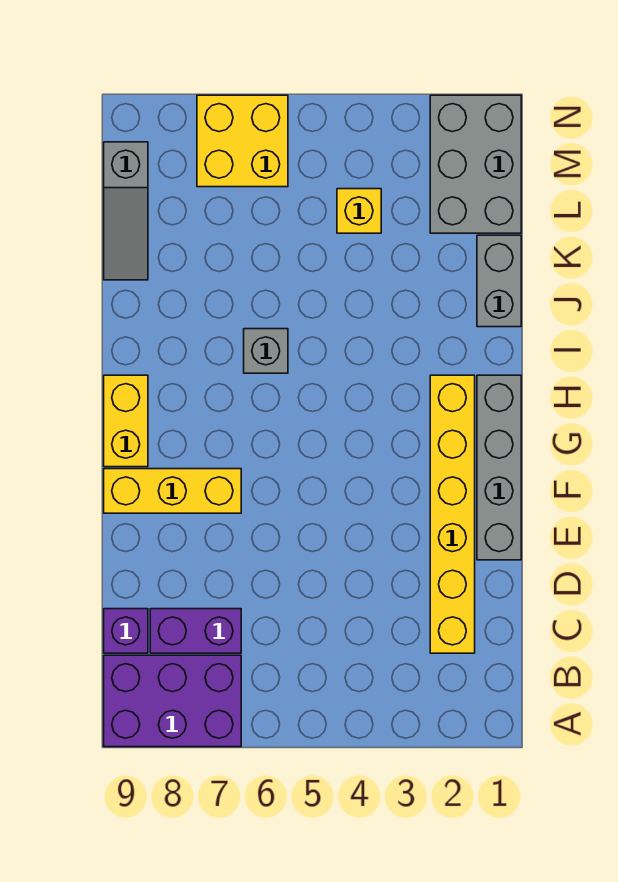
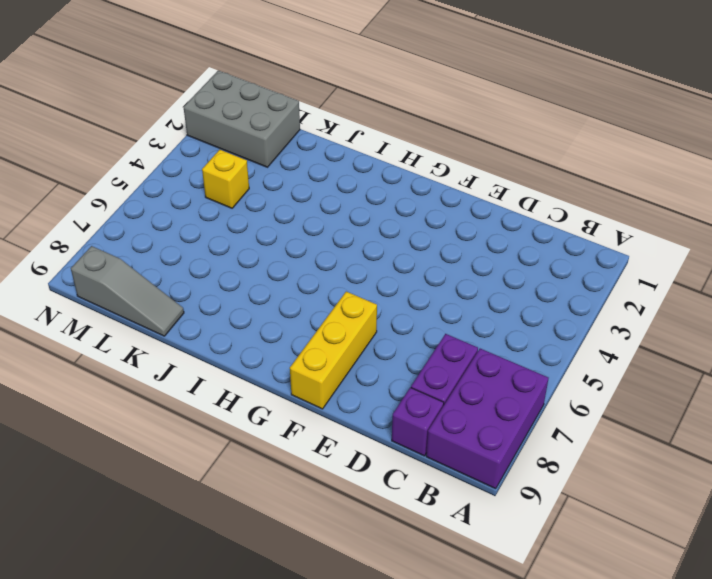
none -> yellow 1x6 brick [430,375,475,653]
none -> grey 1x4 brick [477,375,521,560]
none -> yellow 1x2 brick [104,375,148,467]

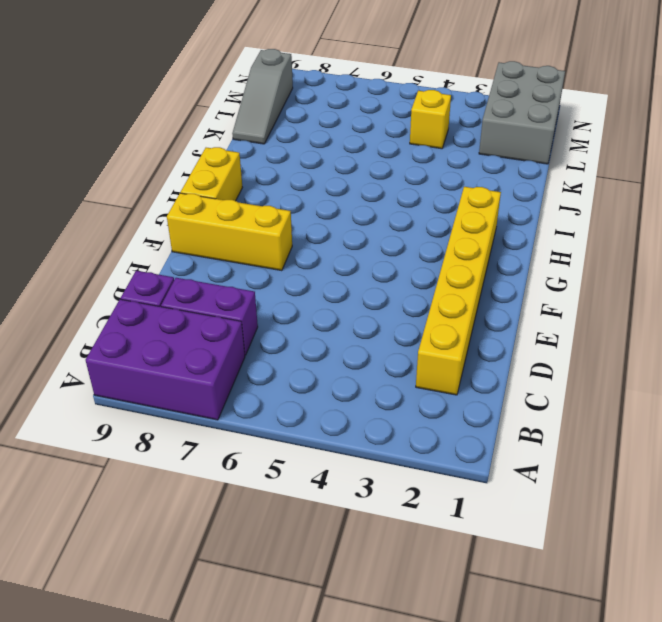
none -> grey 1x4 brick [477,375,521,560]
none -> grey 1x1 brick [244,329,288,373]
none -> grey 1x2 brick [477,235,521,327]

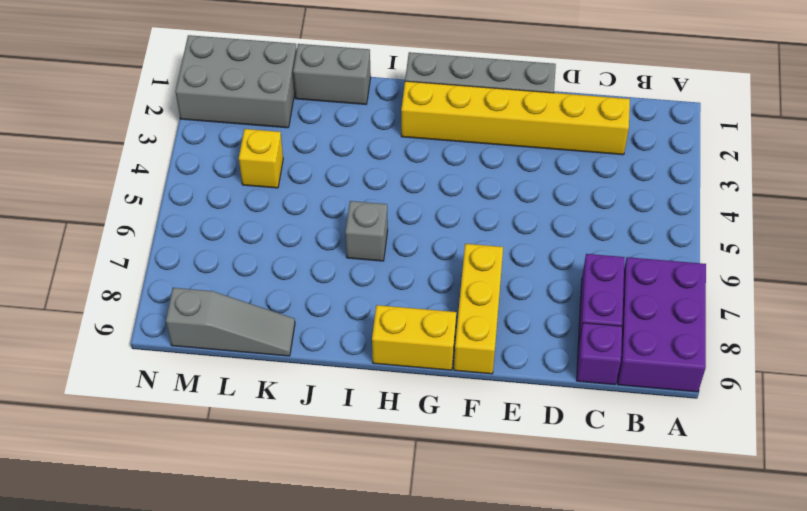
none -> yellow 2x2 brick [197,95,288,187]

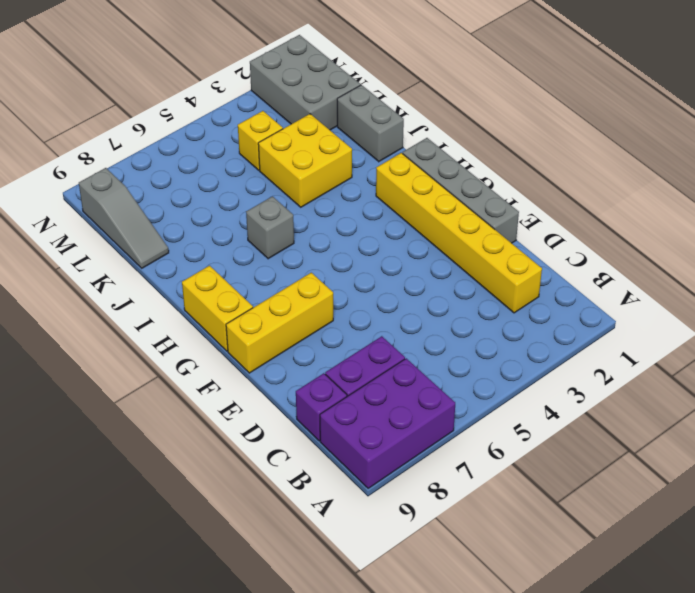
yellow 2x2 brick [258,114,352,207] -> yellow 2x2 brick moved to [197,95,288,187]

